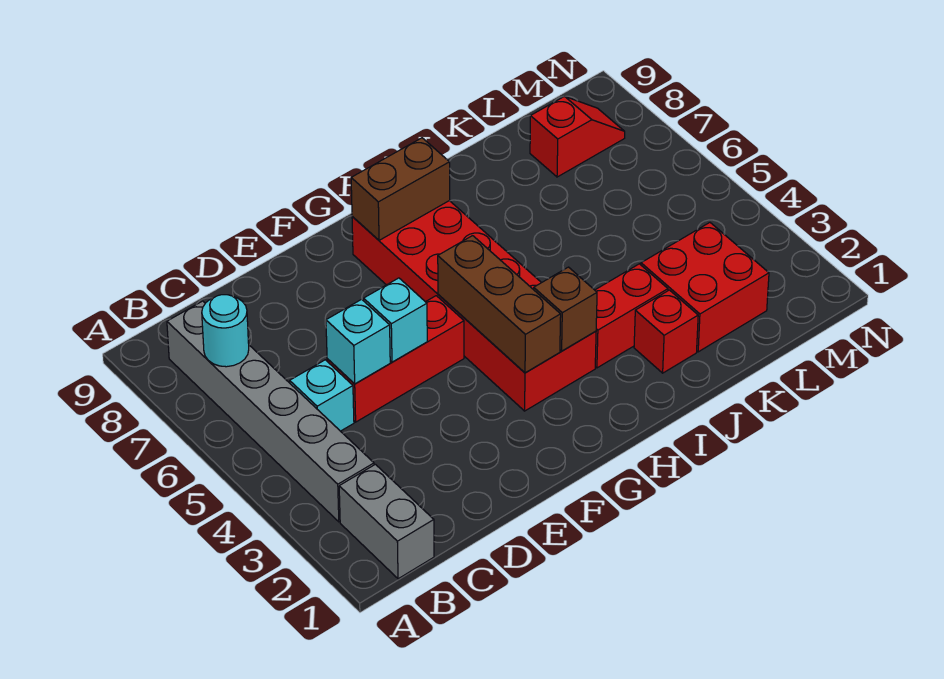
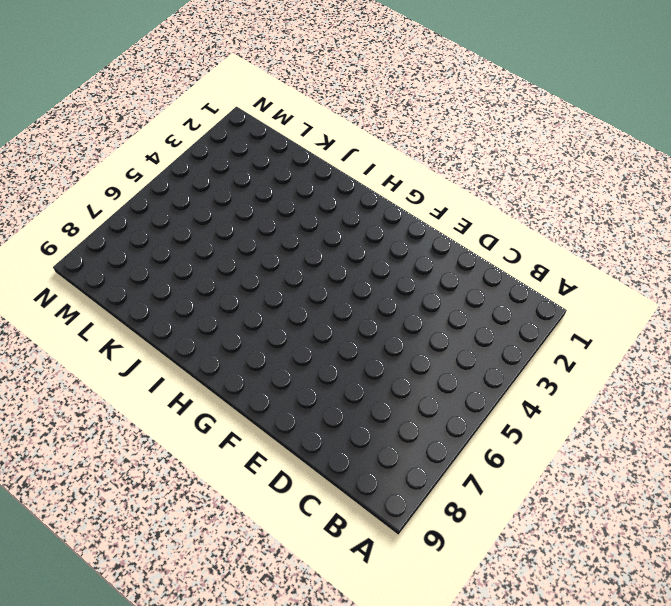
none -> grey 1x2 brick [339,464,434,579]
none -> grey 1x6 brick [167,301,374,522]
none -> cyan 1x1 brick [290,360,354,431]

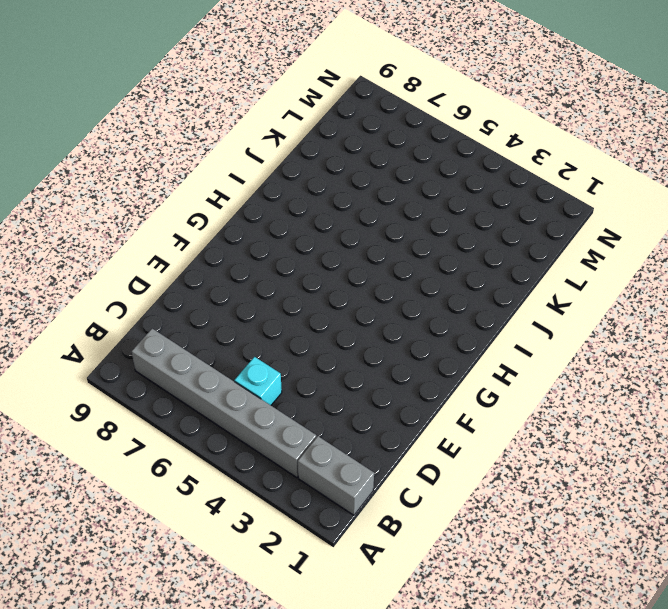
none -> red 1x3 brick [327,296,464,422]
none -> red 2x6 brick [352,201,596,411]
none -> red 1x2 brick [595,264,668,368]

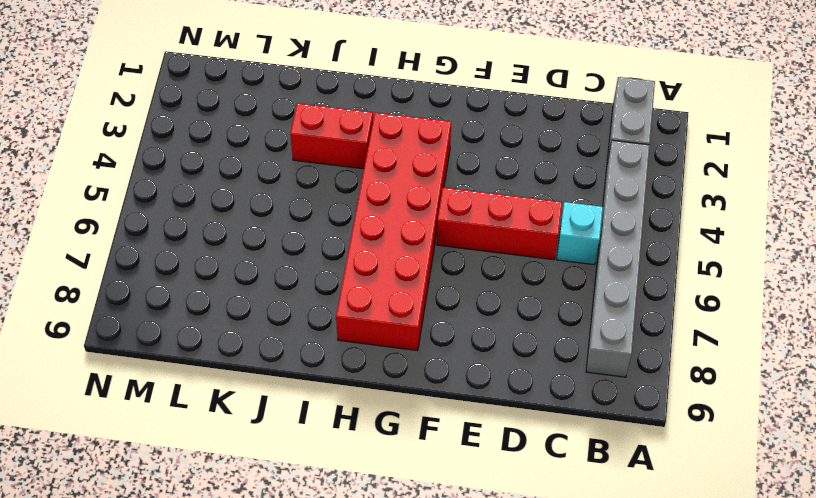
none -> red 1x1 brick [634,290,698,373]
none -> red 2x2 brick [641,223,769,352]
none -> red 1x2 slope [530,96,625,177]

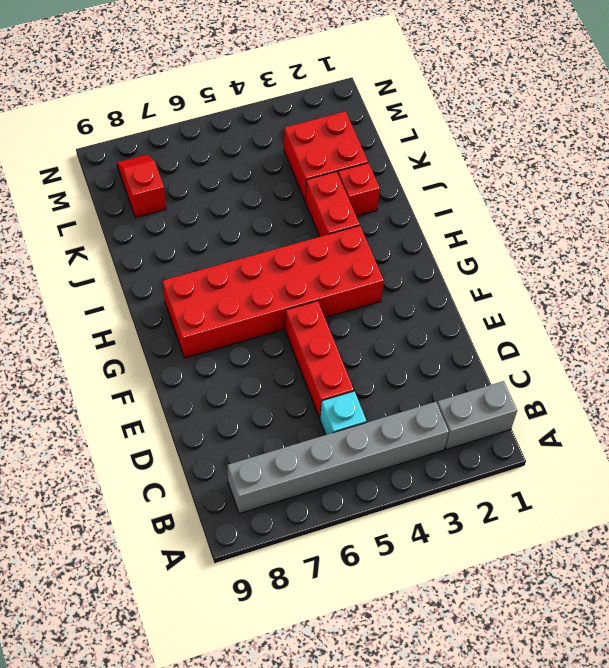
none -> cyan 1x1 round brick [202,295,249,367]
none -> cyan 1x1 brick [326,299,390,384]
none -> cyan 1x1 brick [364,278,427,362]

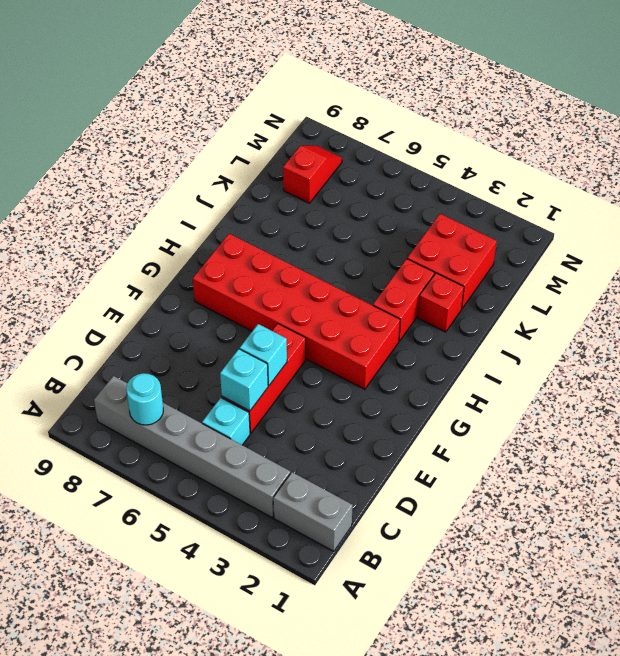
none -> brown 1x3 brick [438,236,561,373]
none -> brown 1x2 brick [351,138,450,240]
none -> brown 1x1 brick [534,267,597,351]

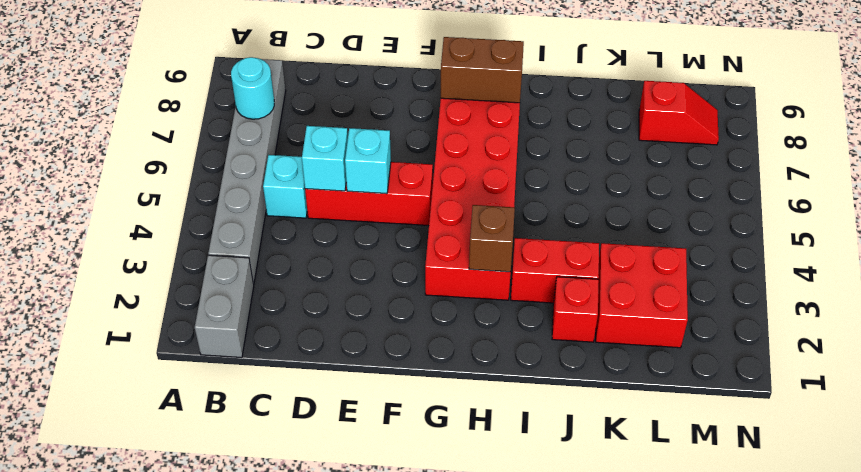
none -> brown 1x3 brick [438,236,561,373]

